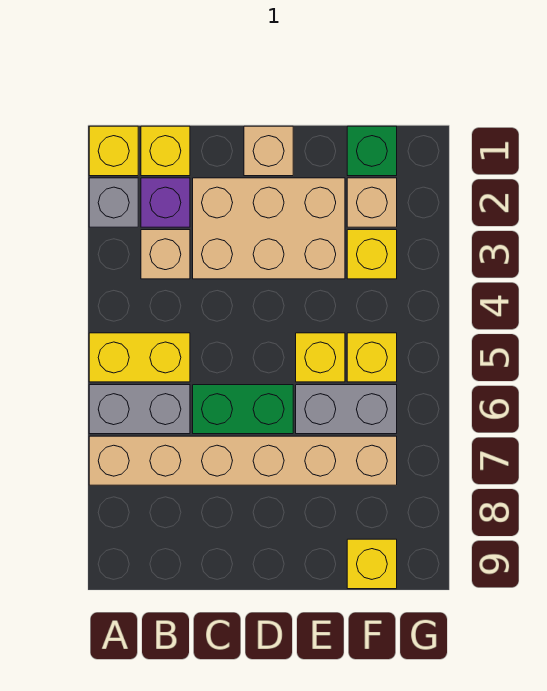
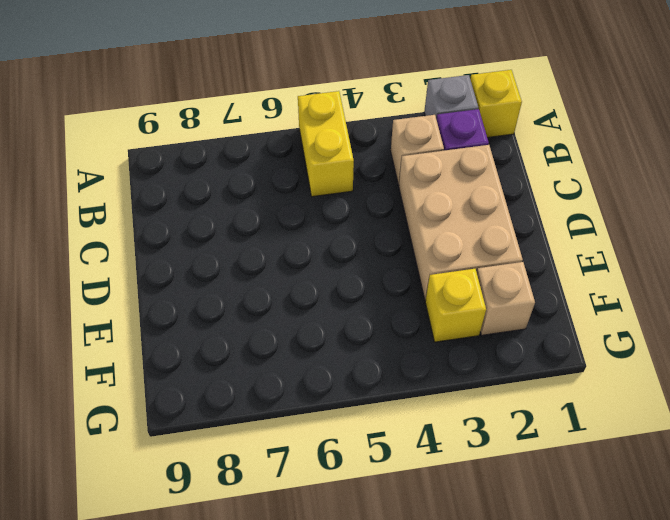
none -> grey 1x2 brick [89,385,190,434]
none -> tan 1x6 brick [89,436,397,485]
none -> yellow 1x1 brick [141,126,190,176]

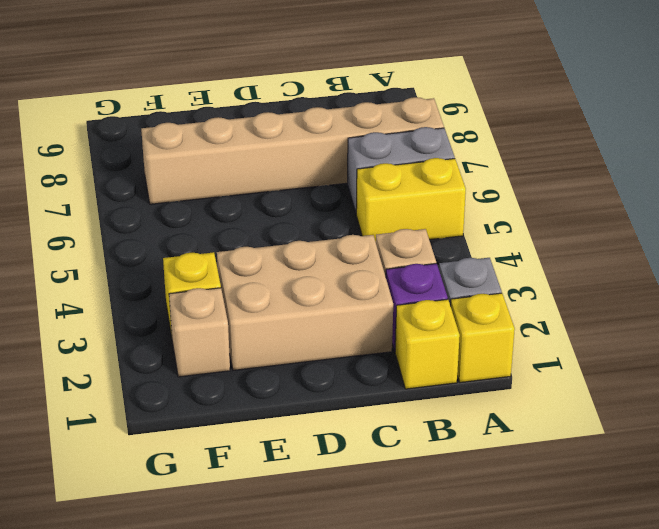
none -> green 1x2 brick [193,385,293,434]
none -> tan 1x1 brick [244,126,293,176]
none -> yellow 1x1 brick [296,333,345,382]

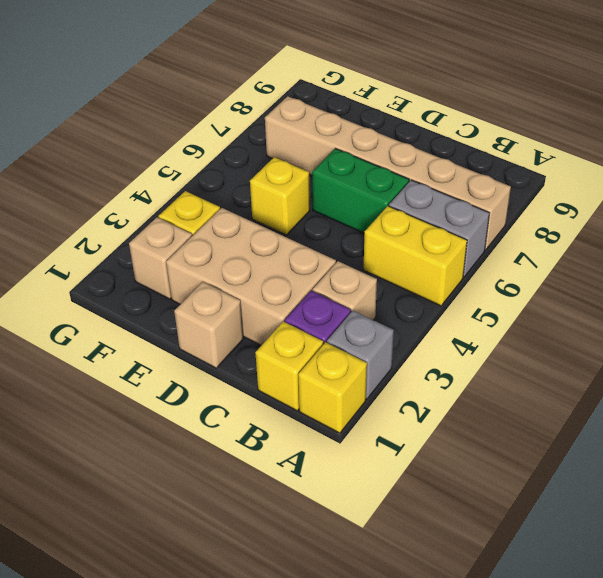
none -> grey 1x2 brick [296,385,397,434]
none -> green 1x1 brick [347,126,397,176]
none -> yellow 1x1 brick [347,333,397,382]

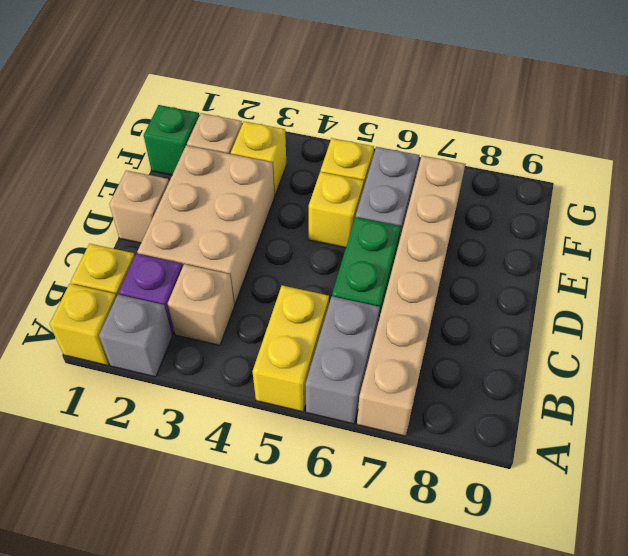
none -> yellow 1x1 brick [347,539,397,589]

